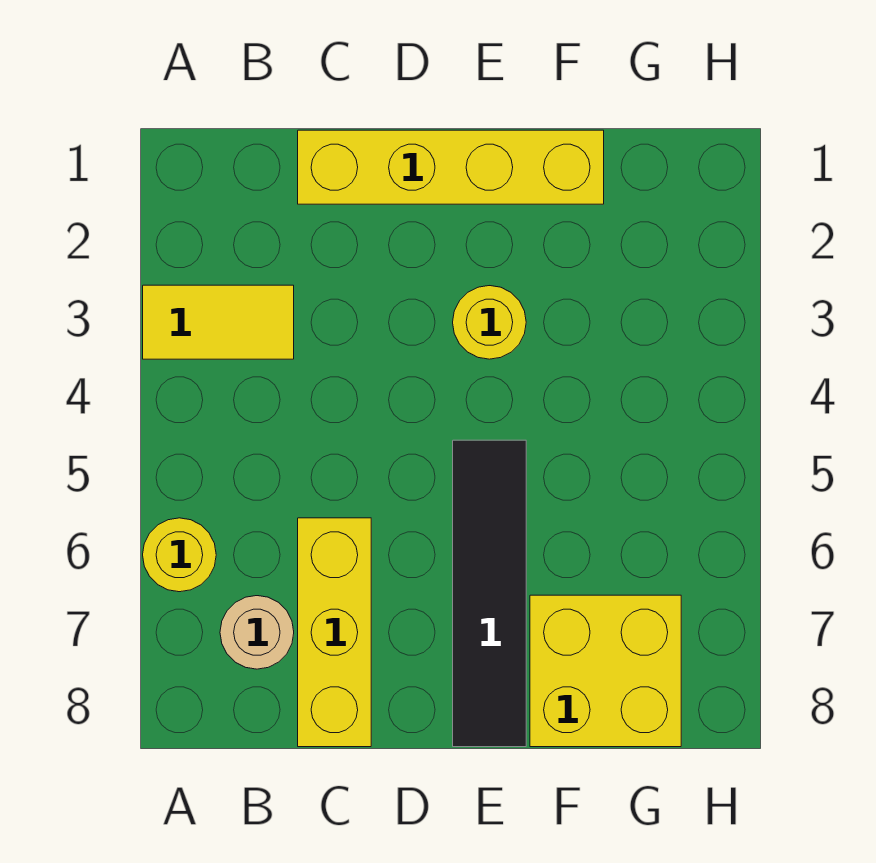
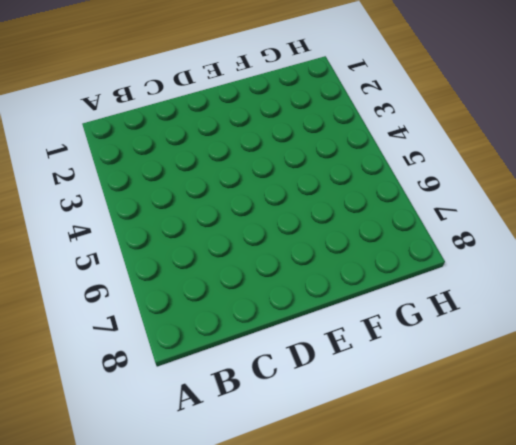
none -> yellow 1x2 tile [143,285,294,359]
none -> yellow 1x1 round brick [143,518,216,592]

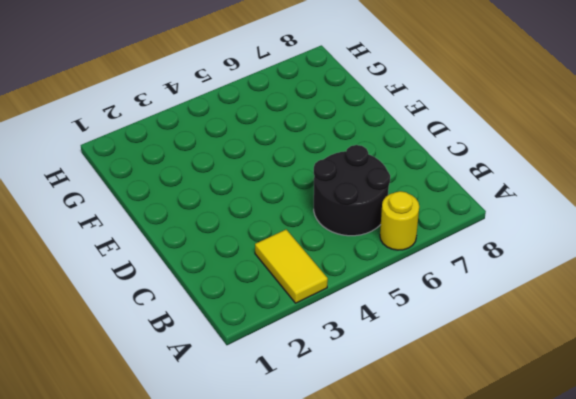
black 2x2 round brick [314,145,390,236] -> yellow 1x3 brick [298,518,371,747]
none -> tan 1x1 round brick [220,596,294,669]
none -> yellow 1x4 brick [298,130,604,204]

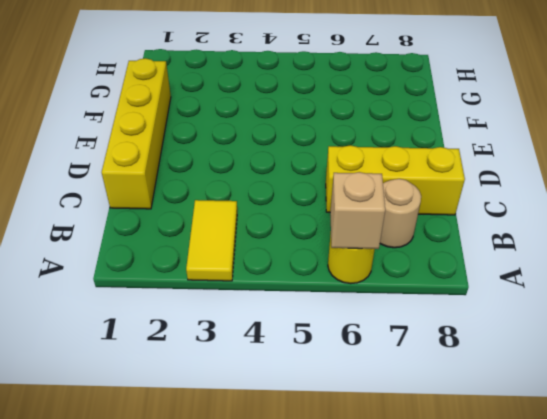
tan 1x1 brick [330,172,385,249] -> none
none -> yellow 1x1 round brick [453,286,526,359]
none -> black 1x4 tile [453,440,526,747]

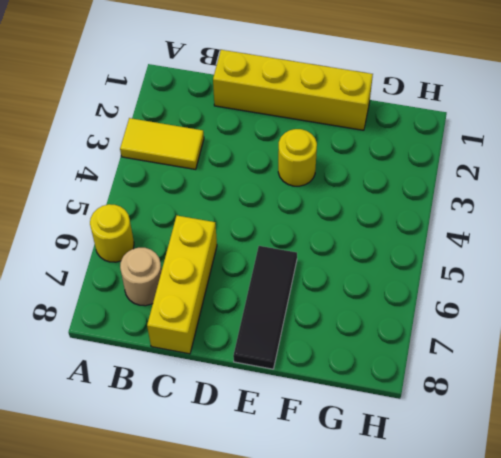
black 1x3 tile [233,246,297,369] -> black 1x4 tile [453,440,526,747]
none -> yellow 2x2 brick [530,595,681,747]

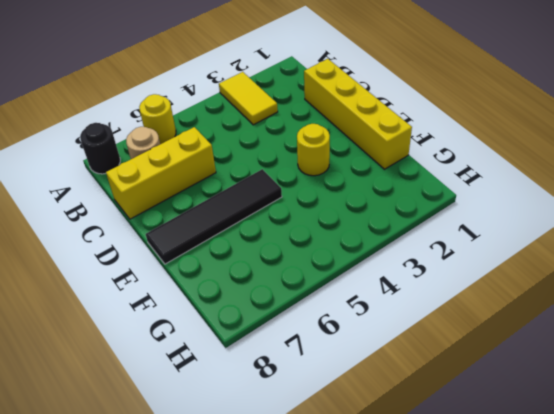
black 1x1 round brick [80,123,120,174] -> none
none -> yellow 2x2 brick [530,595,681,747]

